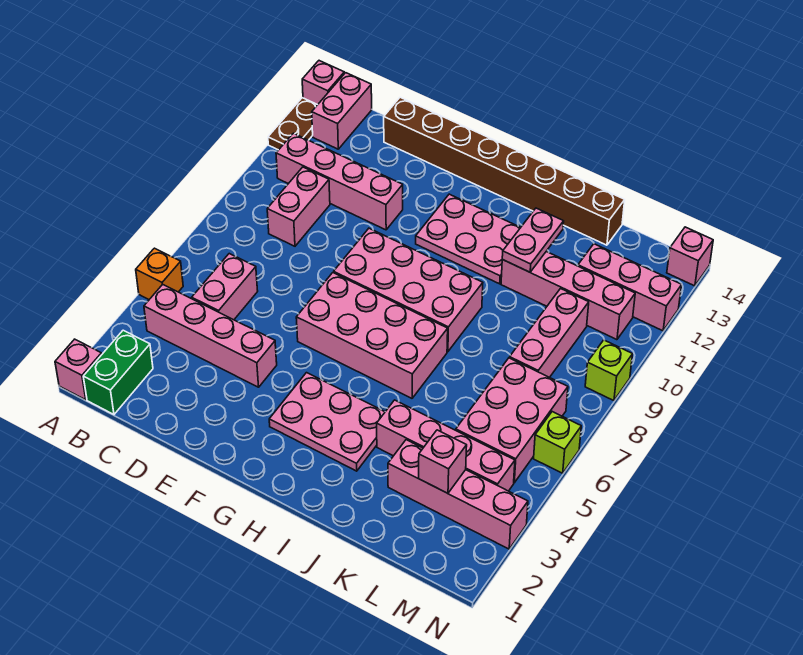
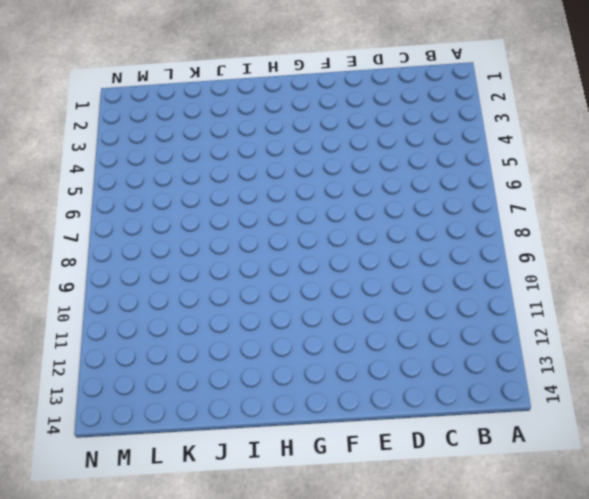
none -> pink 1x1 brick [55,339,102,400]
none -> orange 1x1 brick [136,248,183,299]
none -> brown 1x2 plate [268,98,317,150]

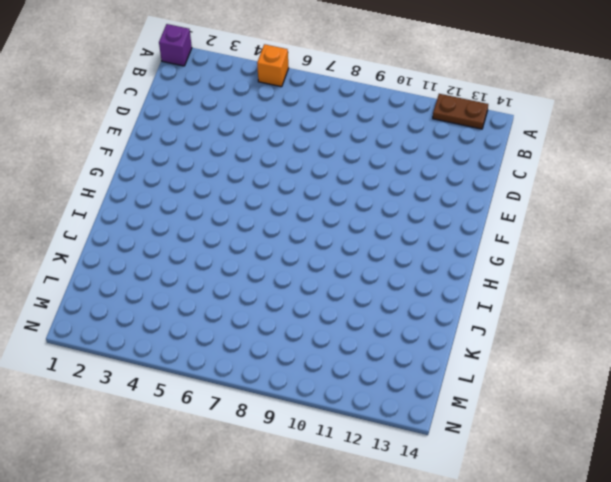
purple 1x1 brick [159,24,192,66] -> pink 1x1 brick [55,339,102,400]
none -> pink 1x1 brick [302,61,344,105]
none -> green 1x2 brick [83,330,153,414]
none -> pink 1x4 brick [144,284,277,387]

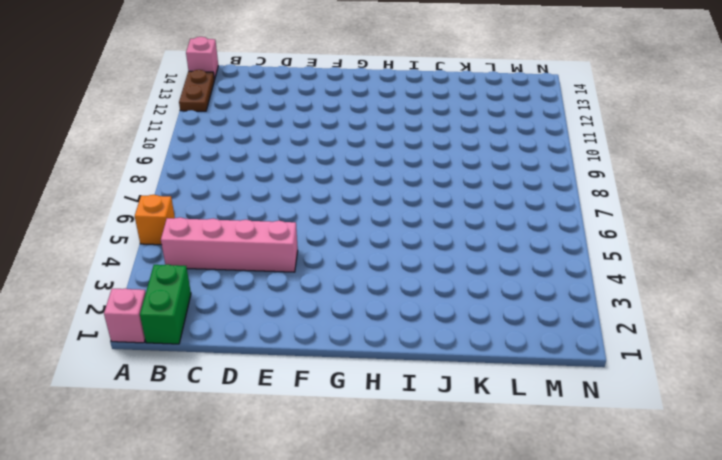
none -> pink 1x4 brick [276,133,403,230]
none -> pink 1x2 brick [312,73,372,149]
none -> pink 1x2 brick [192,254,258,320]

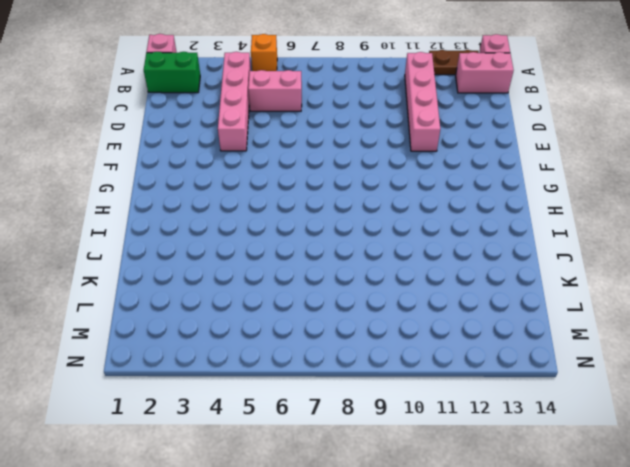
none -> pink 1x2 brick [267,167,330,246]
none -> brown 1x8 brick [384,97,625,245]
none -> pink 2x4 brick [296,273,448,398]

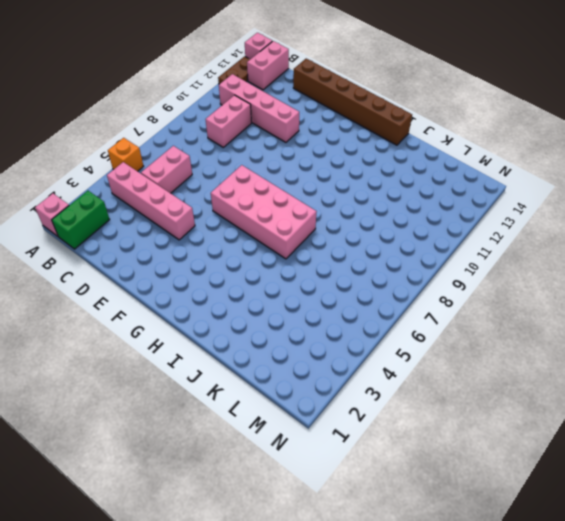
brown 1x6 brick [293,59,412,145] -> brown 1x8 brick [384,97,625,245]
none -> pink 2x4 brick [334,228,483,352]
none -> pink 2x3 plate [269,373,385,471]
none -> pink 2x3 plate [416,194,521,284]

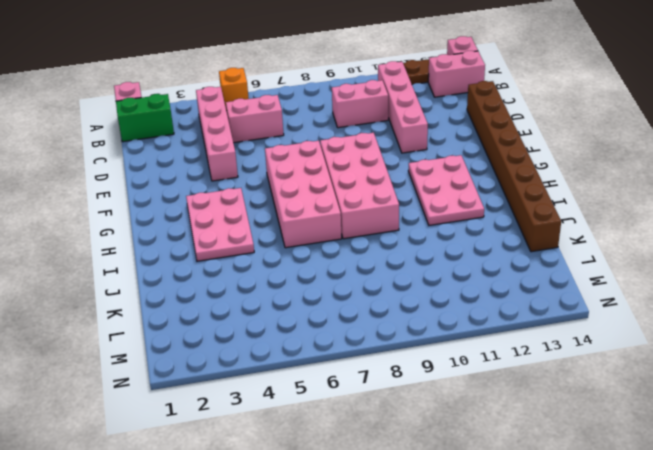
none -> pink 1x4 brick [377,400,515,491]
none -> pink 1x4 brick [501,252,635,340]
none -> pink 1x4 brick [388,440,528,549]

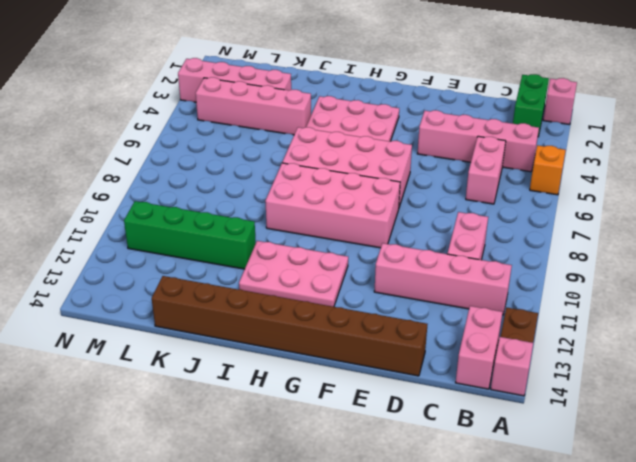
green 1x4 brick [124,201,256,269] -> pink 1x4 brick [501,252,635,340]
none -> pink 2x3 brick [456,358,568,483]
none -> pink 1x3 brick [510,289,589,378]
none -> pink 1x3 brick [578,244,682,331]

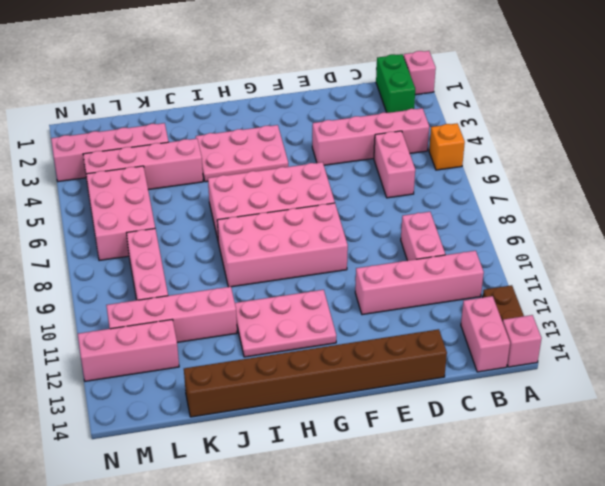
none -> lime 1x1 brick [534,412,581,473]
none -> lime 1x1 brick [585,340,633,401]
none -> pink 1x1 brick [667,227,713,286]

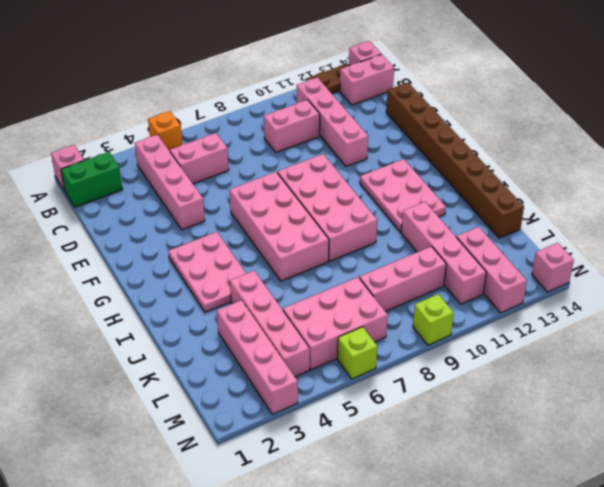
none -> pink 1x2 plate [502,208,564,272]
none -> pink 1x1 brick [419,430,467,493]

